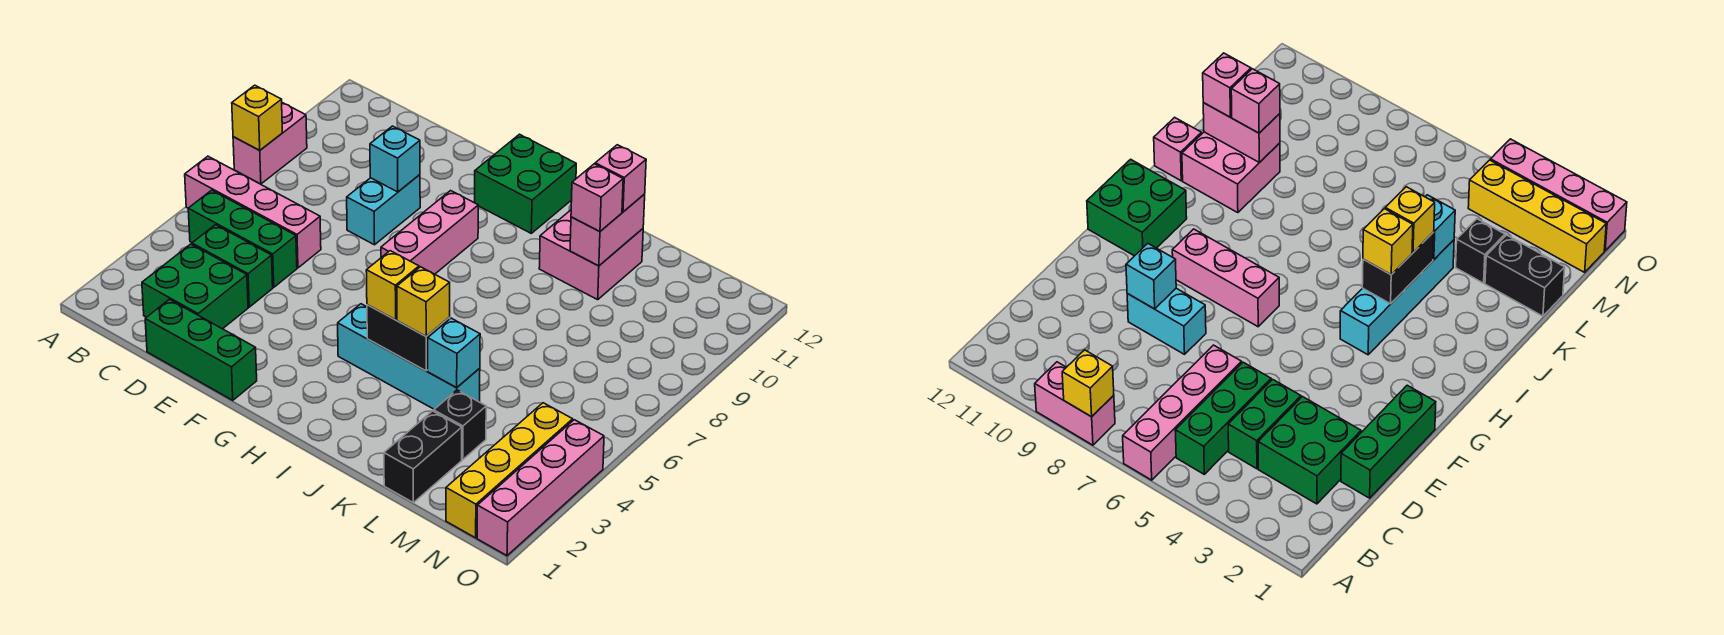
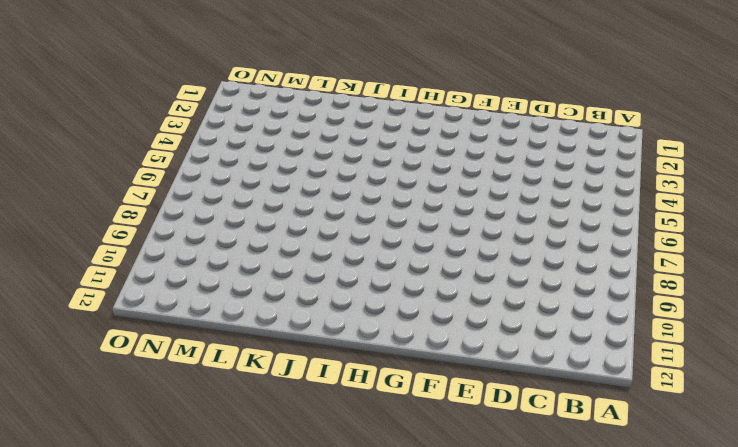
none -> pink 1x4 brick [185,156,321,268]
none -> pink 1x2 brick [233,103,307,184]
none -> green 1x3 brick [188,190,297,287]

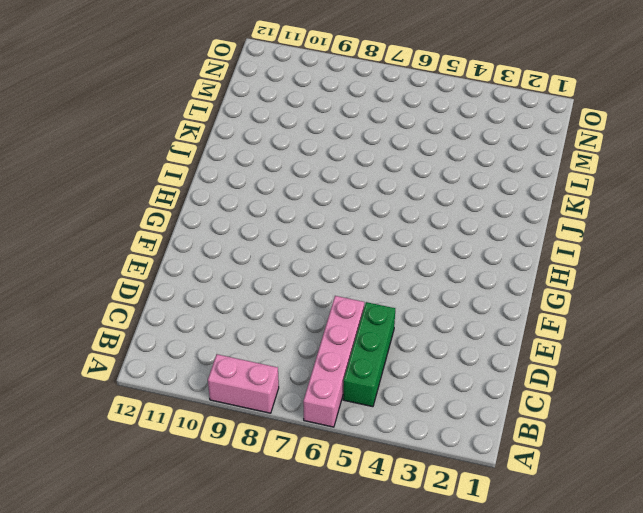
none -> green 2x2 brick [142,244,248,329]
none -> green 1x2 brick [192,225,273,307]
none -> green 1x3 brick [145,299,257,400]

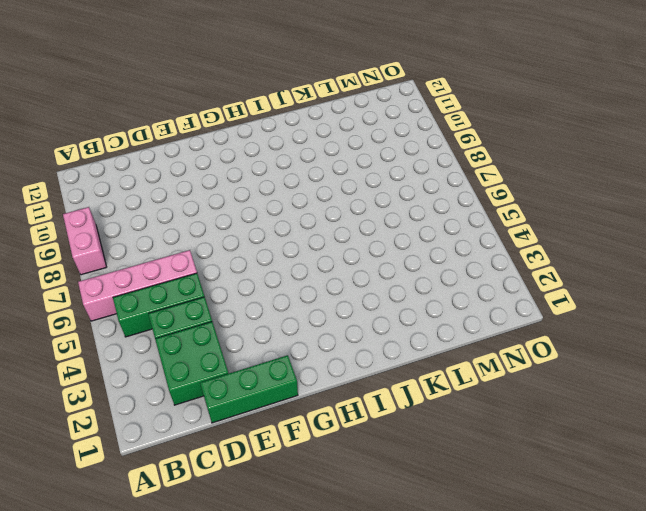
none -> cyan 1x2 brick [347,175,420,245]
none -> pink 1x3 brick [381,191,478,274]
none -> green 2x2 brick [475,134,576,233]

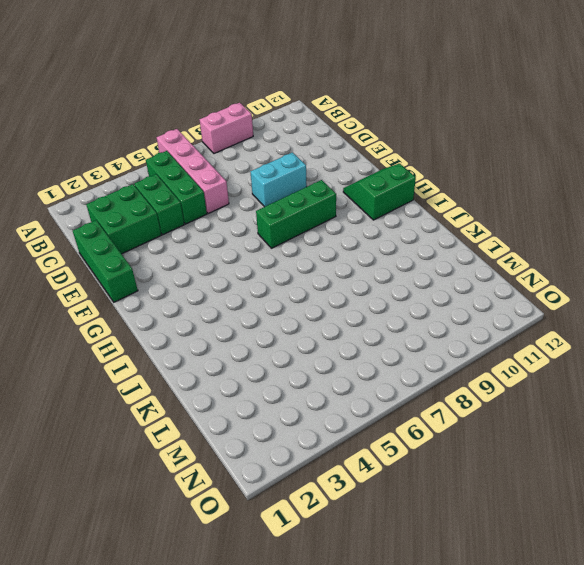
green 1x3 brick [256,180,336,248] -> pink 1x3 brick [381,191,478,274]
green 2x2 slope [343,164,416,220] -> green 2x2 brick [475,134,576,233]
none -> cyan 1x4 brick [338,304,480,409]
none -> pink 2x2 brick [539,210,643,300]
none -> pink 1x1 brick [1154,117,1201,181]

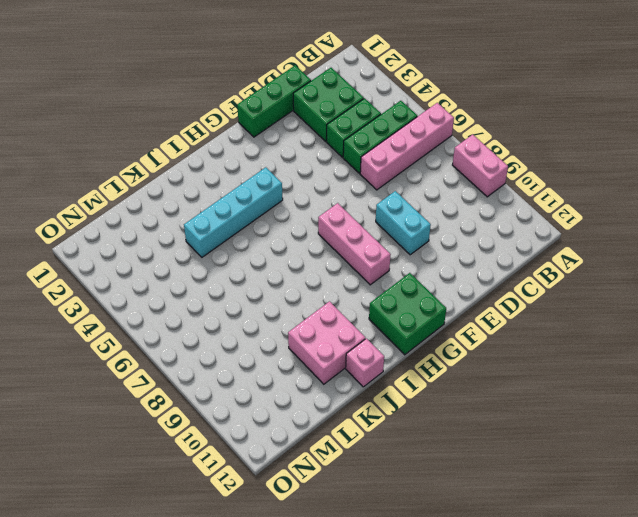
none -> black 1x2 brick [384,411,462,503]
none -> black 1x1 brick [434,390,486,459]
none -> yellow 1x4 brick [446,403,573,538]

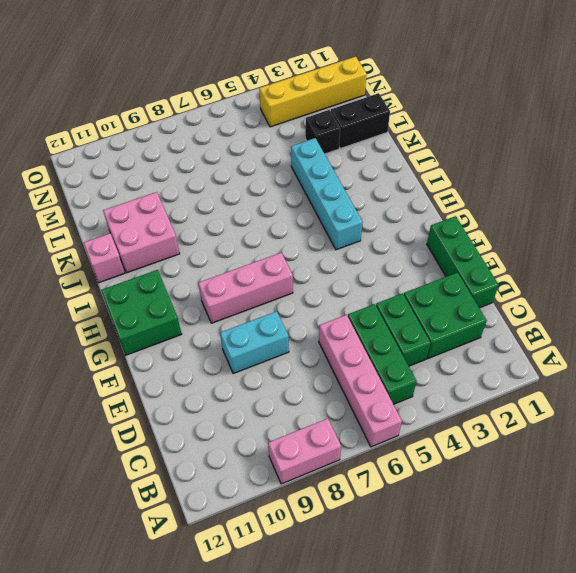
none -> pink 1x4 brick [477,420,604,556]
none -> yellow 1x1 brick [232,85,282,150]
none -> cyan 1x1 brick [370,126,420,192]

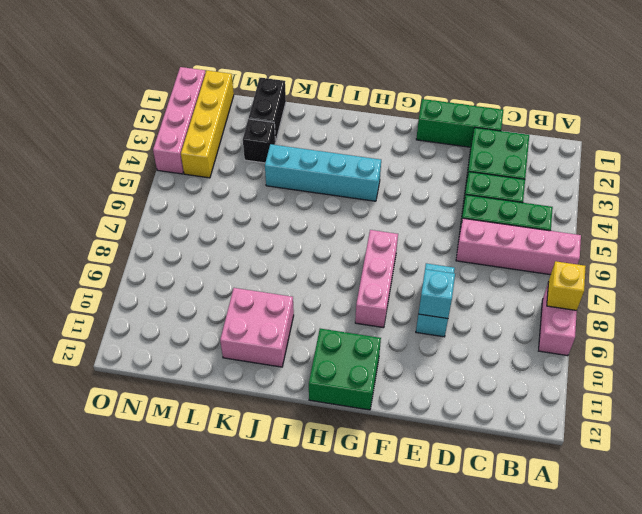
none -> pink 1x1 brick [1154,117,1201,181]
none -> black 1x2 brick [367,305,450,371]
none -> cyan 1x1 brick [428,318,480,388]

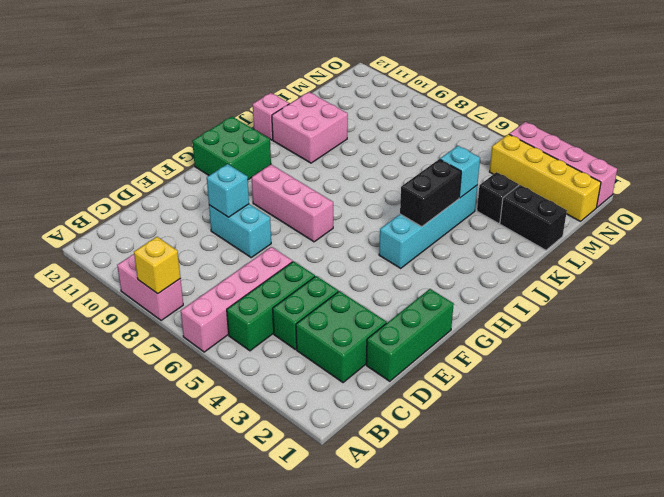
none -> pink 1x2 brick [570,194,645,266]
none -> yellow 1x1 brick [366,251,419,320]
none -> yellow 1x1 brick [397,267,450,336]

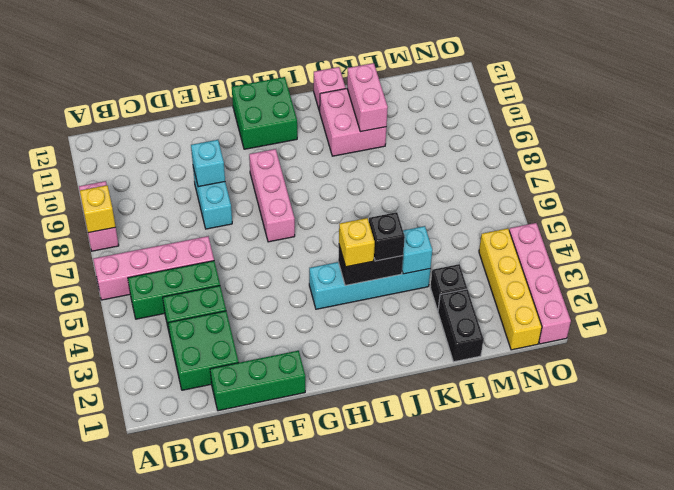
black 1x1 brick [369,212,405,261] -> yellow 1x1 brick [397,267,450,336]
none -> pink 1x1 brick [571,164,623,232]
none -> pink 1x1 brick [595,145,646,212]

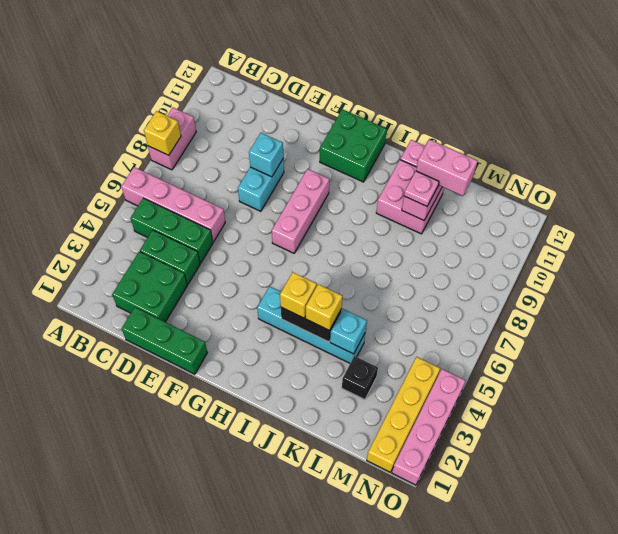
pink 1x1 plate [404,171,439,206] -> pink 1x1 brick [571,164,623,232]
pink 1x2 brick [416,139,477,196] -> pink 1x1 brick [595,145,646,212]
none -> black 1x2 brick [384,411,462,503]

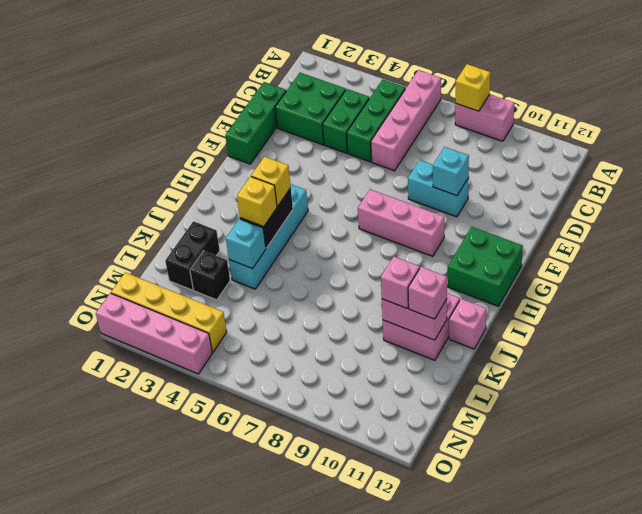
black 1x2 brick [165,221,220,290] -> black 1x2 brick turned to [384,411,462,503]

